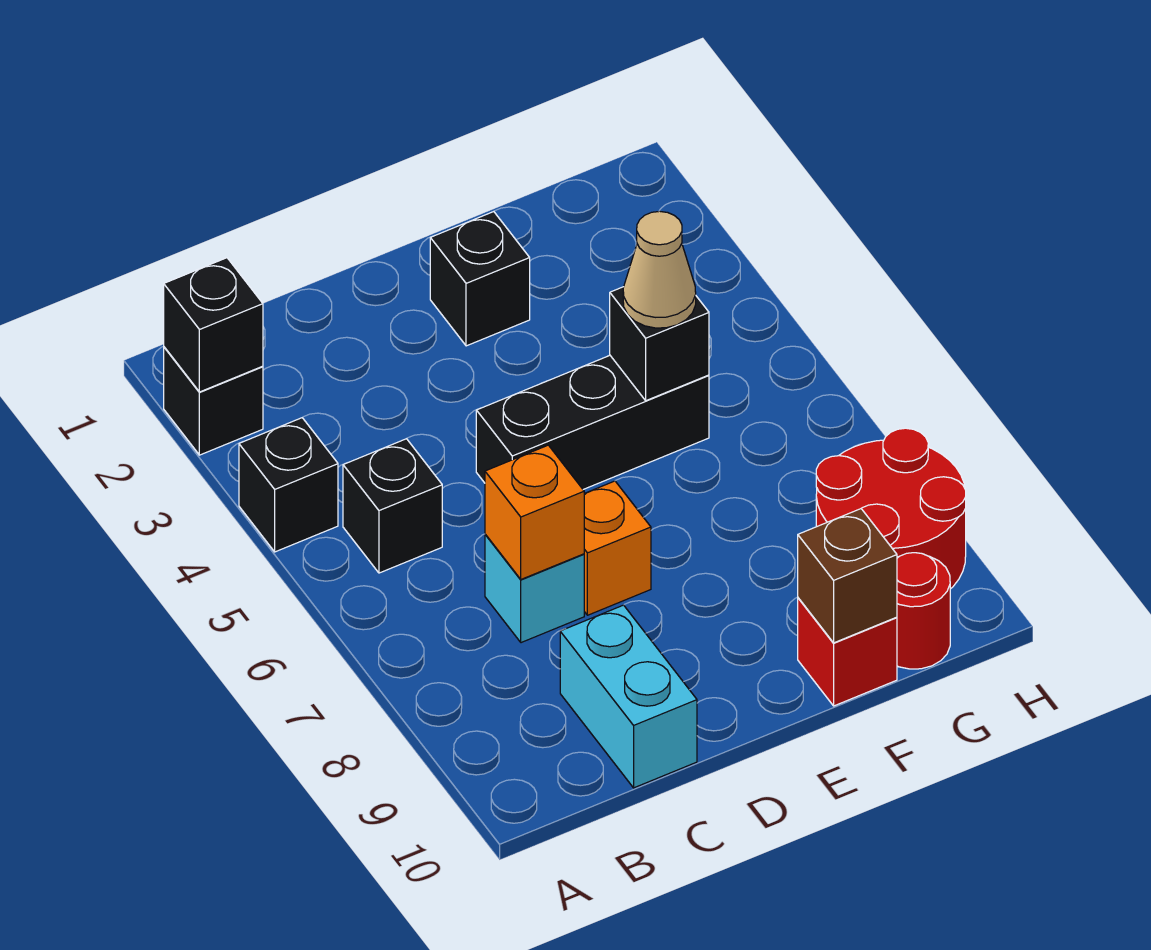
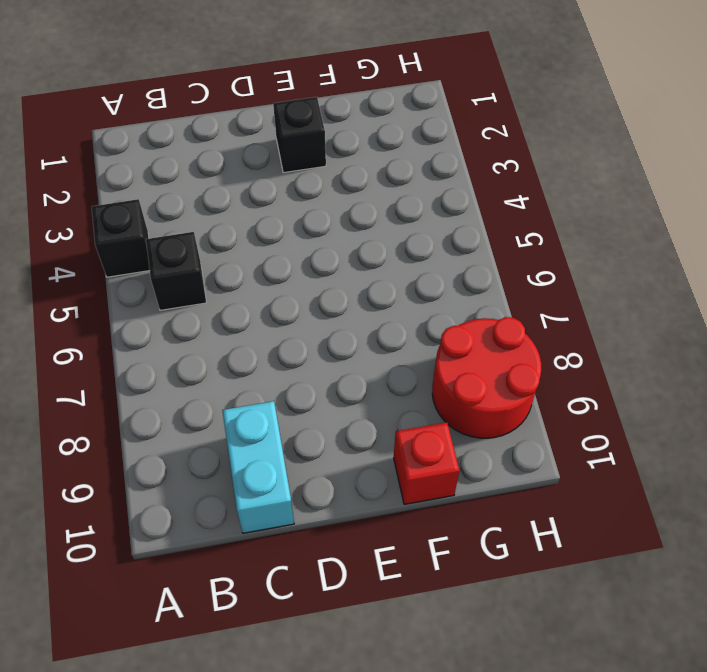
none -> black 1x1 brick [164,347,263,455]
none -> cyan 1x1 brick [485,534,584,643]
none -> black 1x3 brick [476,355,709,489]

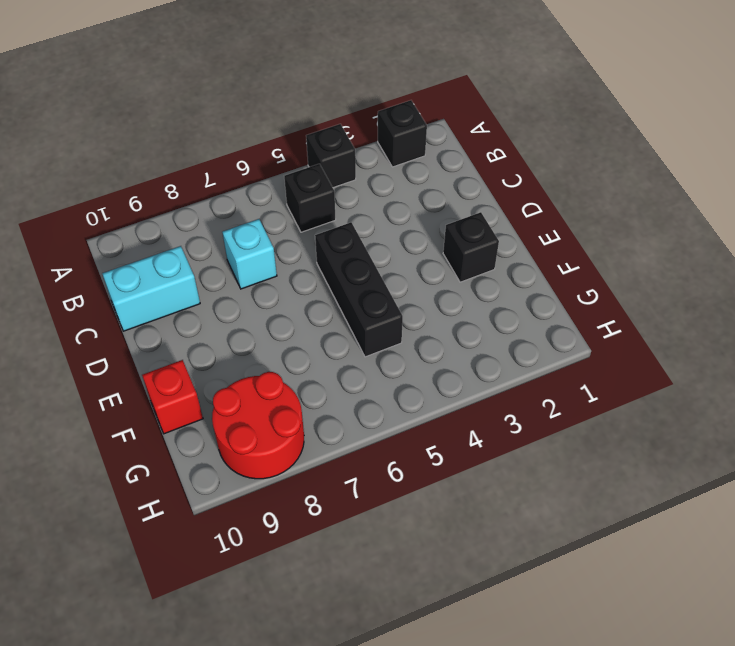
none -> orange 1x1 brick [584,481,651,615]
none -> red 1x1 round brick [897,553,950,669]
none -> black 1x1 brick [164,258,263,392]

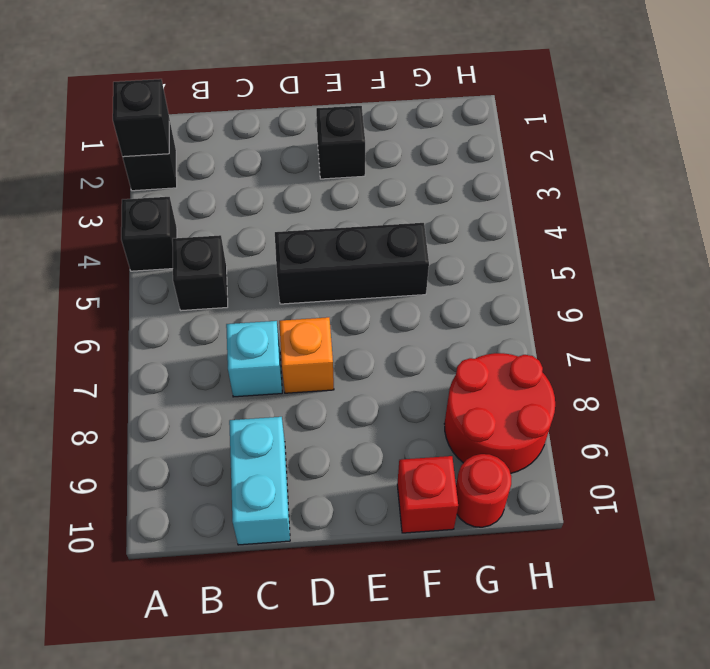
none -> orange 1x1 brick [485,445,584,579]
none -> black 1x1 brick [610,287,709,401]
none -> brown 1x1 brick [798,509,897,643]

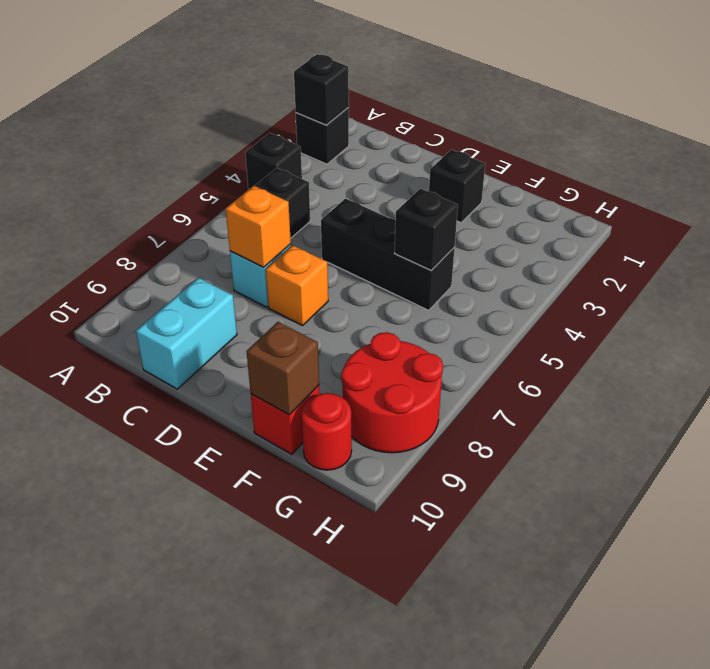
none -> tan 1x1 cone [623,211,696,328]

